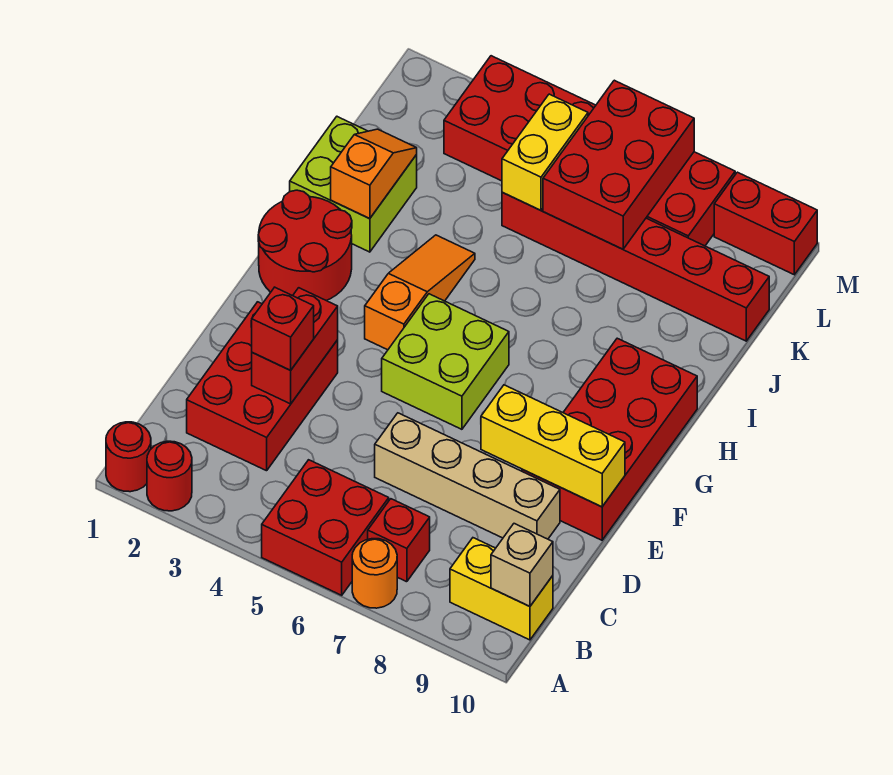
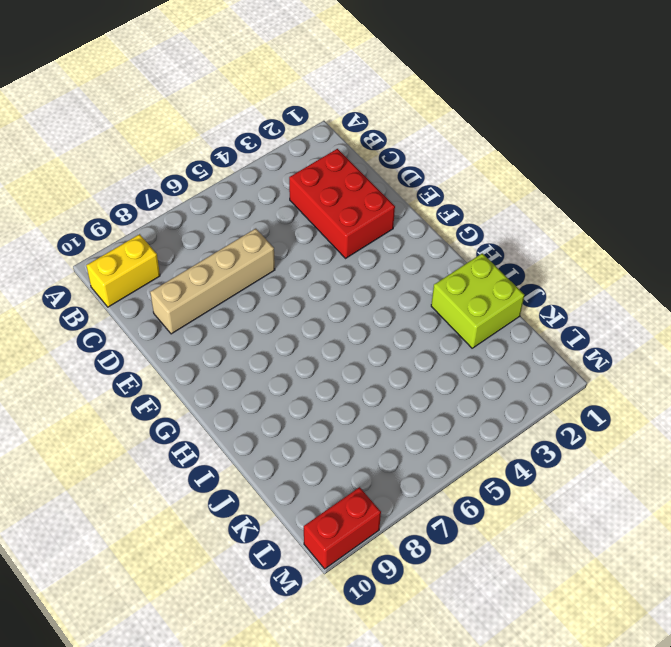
none -> red 1x1 round brick [106,422,151,492]
none -> red 1x1 round brick [147,441,192,511]
none -> red 2x2 brick [262,460,389,595]

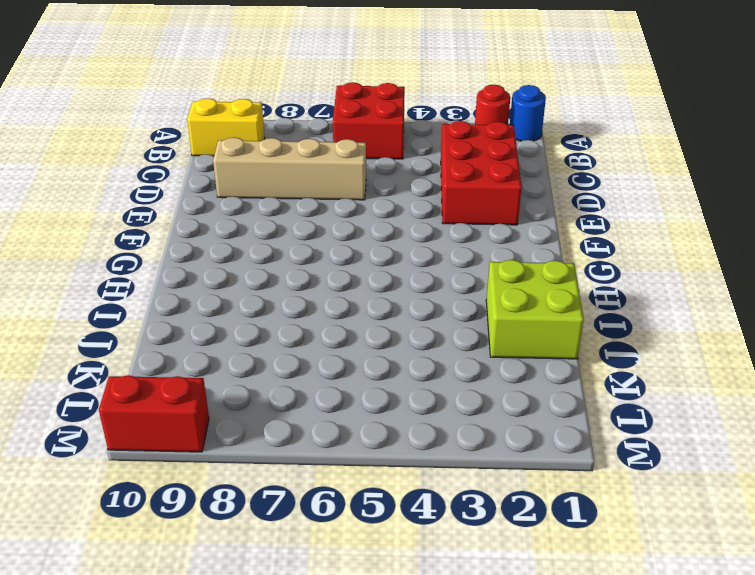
blue 1x1 round brick [510,85,546,141] -> red 1x1 round brick [106,422,151,492]
none -> orange 1x1 round brick [352,539,397,608]
none -> red 1x1 brick [368,499,430,582]
none -> red 2x4 brick [522,338,697,540]

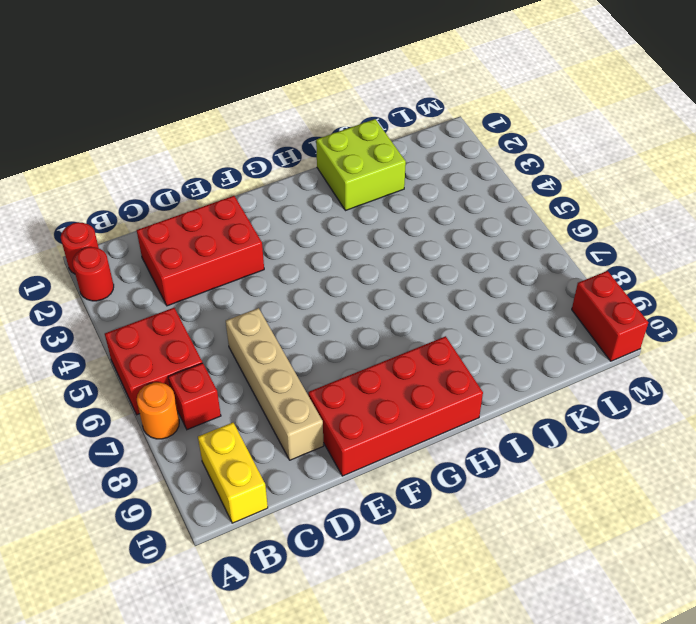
none -> lime 2x2 brick [382,294,509,429]
none -> red 2x2 round brick [258,190,352,301]
none -> orange 1x3 slope [365,235,475,350]

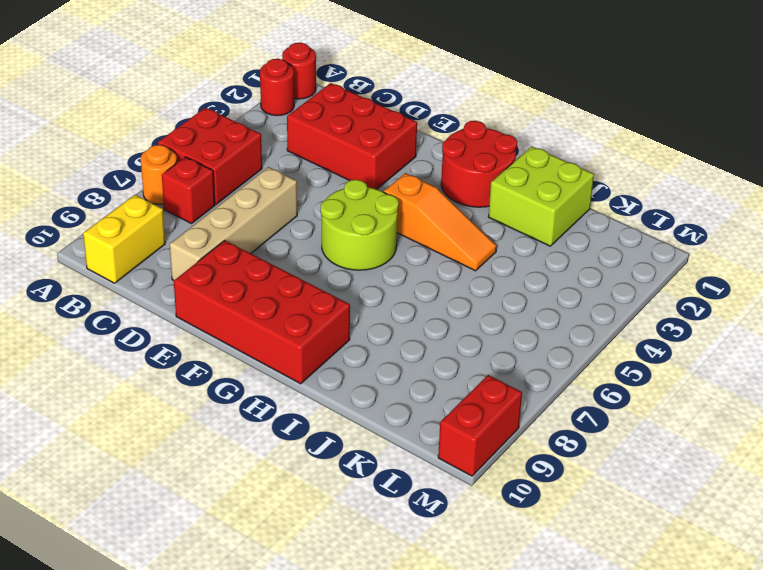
lime 2x2 round brick [321,180,399,270] -> lime 2x2 brick [382,294,509,429]
none -> red 1x6 brick [502,192,769,341]
none -> red 2x6 brick [444,56,735,246]
none -> tan 1x1 brick [491,524,553,606]

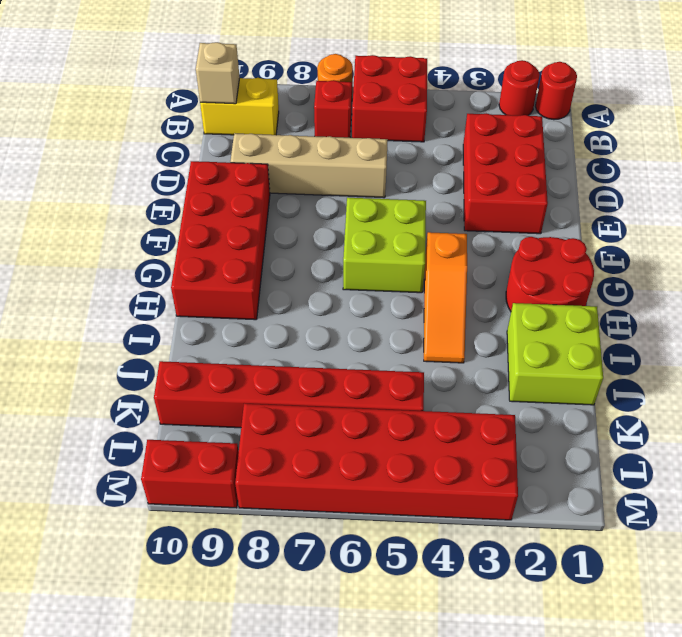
none -> red 1x2 brick [252,288,338,404]
none -> yellow 1x3 brick [481,385,625,507]
none -> orange 1x2 slope [331,129,417,219]

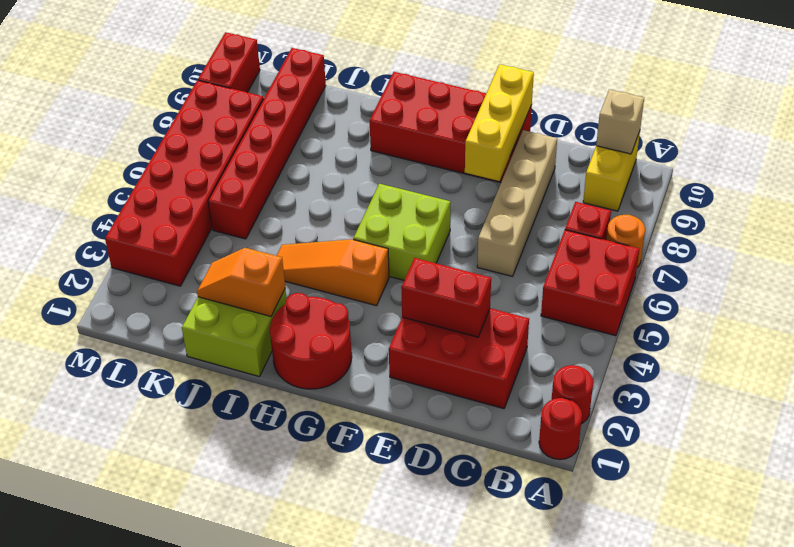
none -> yellow 1x2 brick [502,94,588,210]
none -> red 2x3 brick [543,80,694,249]
none -> red 1x1 brick [251,287,314,370]

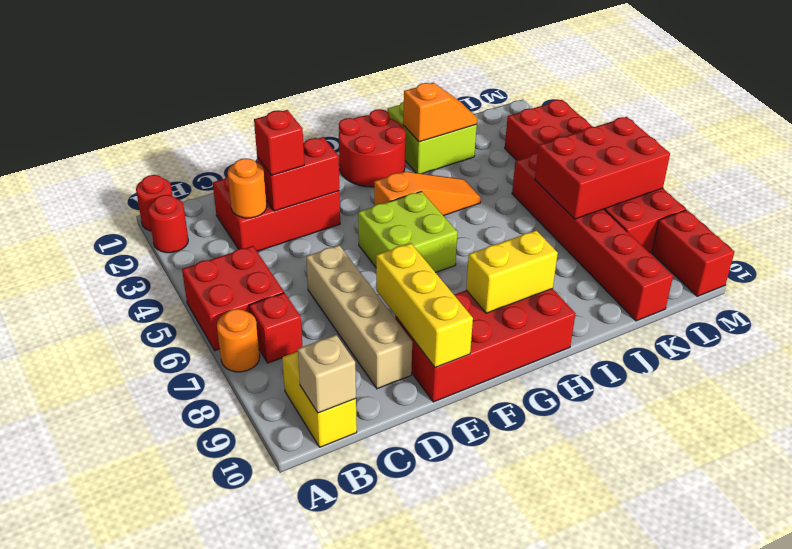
orange 1x1 round brick [228,158,267,218] -> none
yellow 1x2 brick [466,230,558,313] -> yellow 1x2 brick moved to [502,94,588,210]

